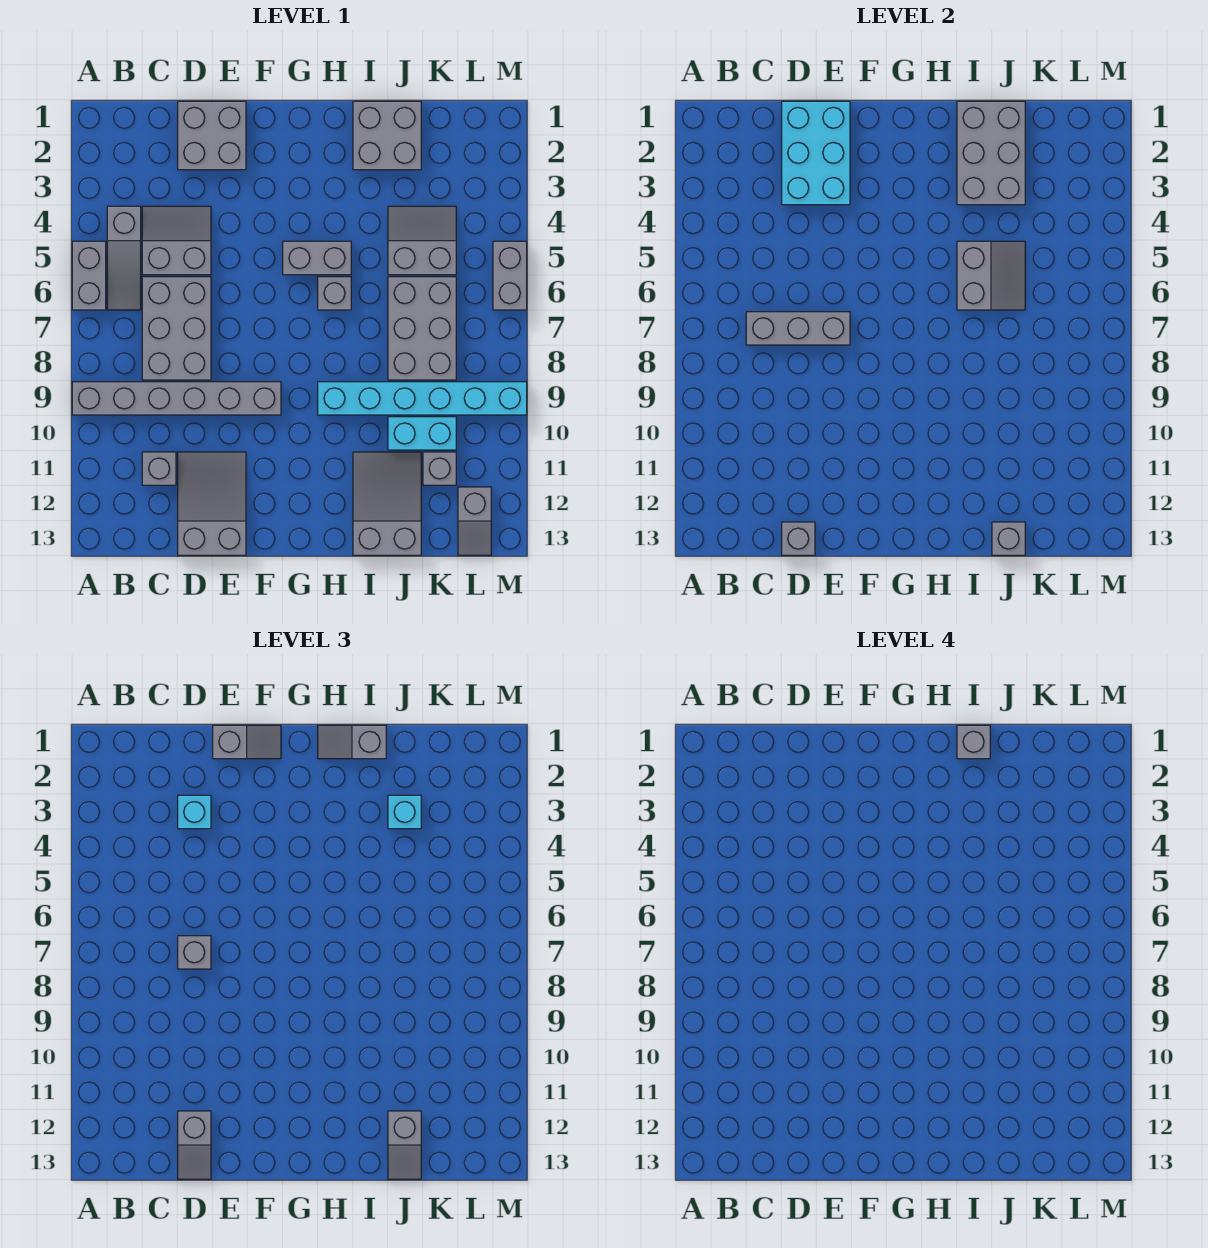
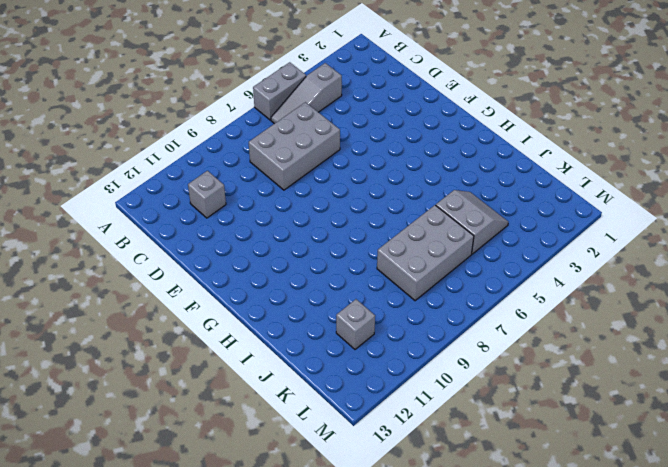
none -> grey 1x6 brick [72,382,281,415]
none -> grey 2x2 slope [142,206,211,275]
none -> grey 2x2 brick [178,101,246,170]
none -> grey 2x3 slope [178,452,246,555]

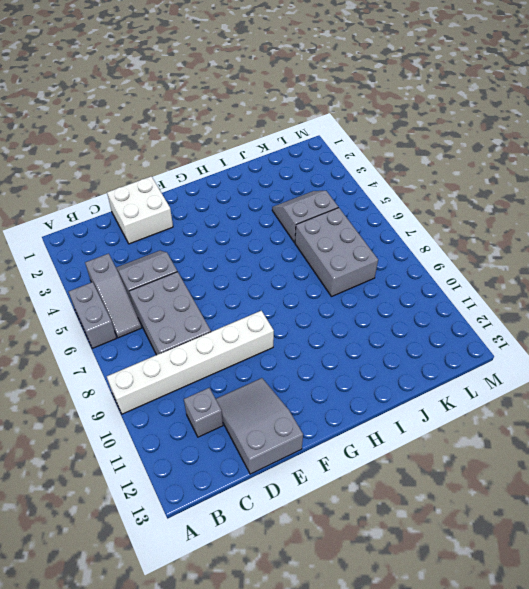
white 1x6 brick [107,311,274,414] -> grey 1x6 brick [72,382,281,415]
white 2x2 brick [107,176,173,244] -> grey 2x2 brick [178,101,246,170]
none -> grey 1x2 brick [283,241,351,275]
none -> grey 1x1 brick [318,277,351,310]
none -> cyan 1x6 brick [318,382,527,415]
none -> grey 2x2 brick [353,101,421,170]

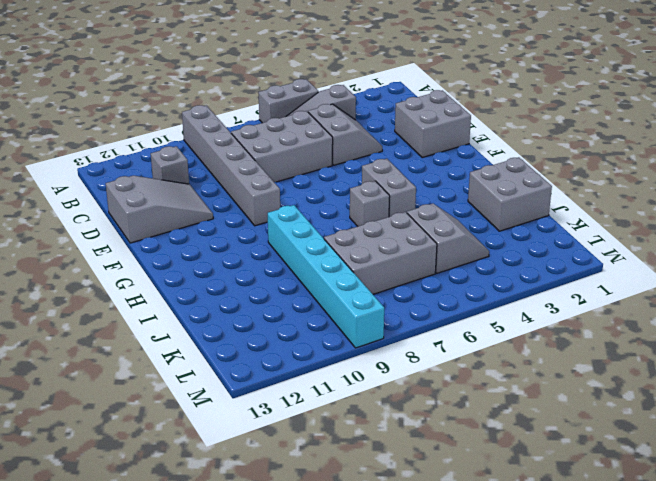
none -> grey 2x3 slope [353,452,421,555]
none -> cyan 1x2 brick [388,417,456,450]
none -> grey 1x1 brick [423,452,456,485]
none -> grey 1x2 slope [458,487,491,555]

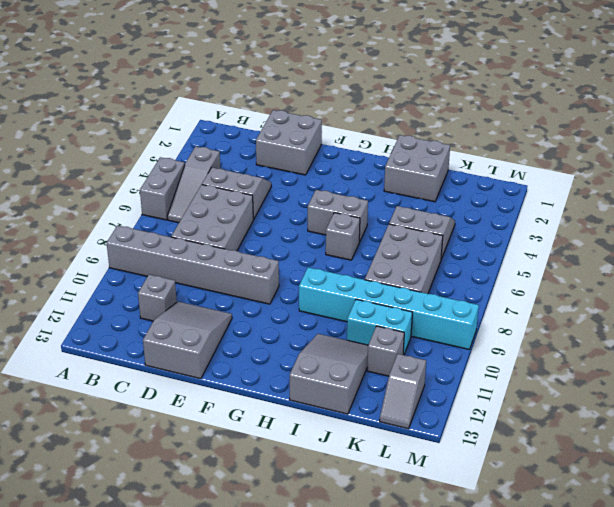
none -> grey 1x2 brick [493,241,527,310]
none -> grey 1x3 brick [746,312,850,345]
none -> cyan 2x3 brick [782,101,850,205]
none -> grey 1x1 brick [782,522,815,555]

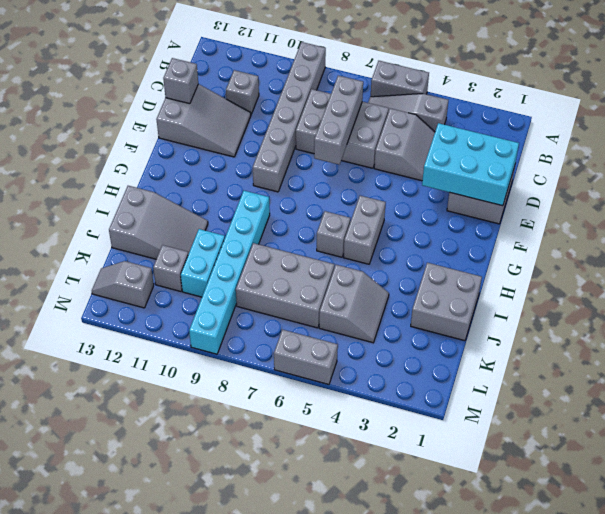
none -> grey 2x3 brick [957,101,1025,205]
none -> grey 2x2 slope [957,241,1025,310]
none -> grey 1x1 brick [992,522,1025,555]
none -> cyan 1x1 brick [178,795,211,829]

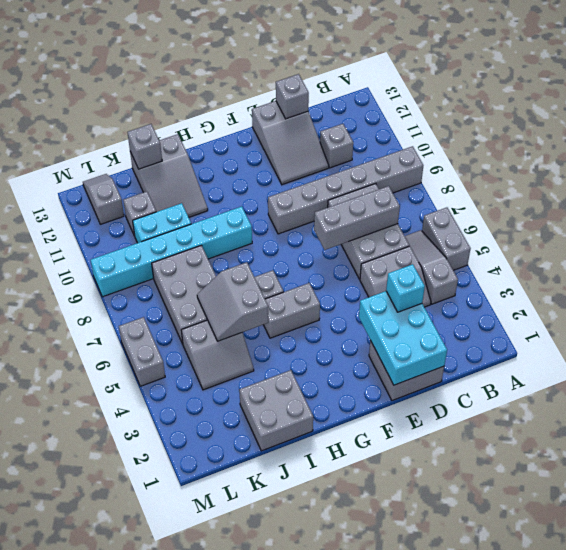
none -> grey 2x3 brick [957,101,1025,205]
none -> grey 1x1 brick [178,936,211,969]
none -> grey 1x2 slope [178,1111,211,1179]
none -> grey 1x2 slope [213,725,281,759]

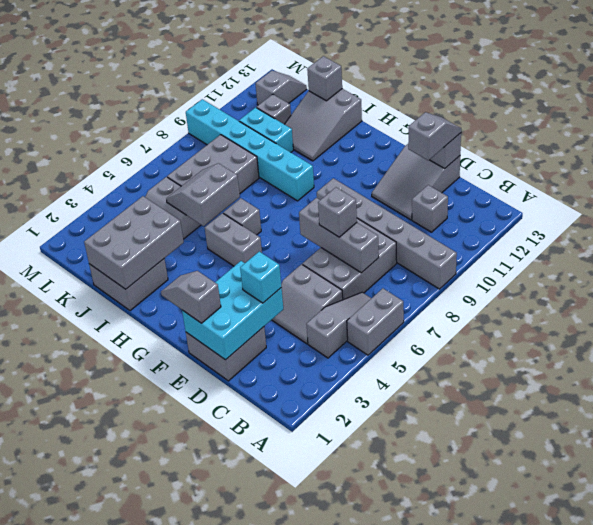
none -> grey 1x2 brick [493,241,527,310]
none -> grey 1x2 slope [318,725,386,759]
none -> cyan 1x1 brick [388,795,421,829]
none -> grey 1x2 slope [388,1111,421,1179]

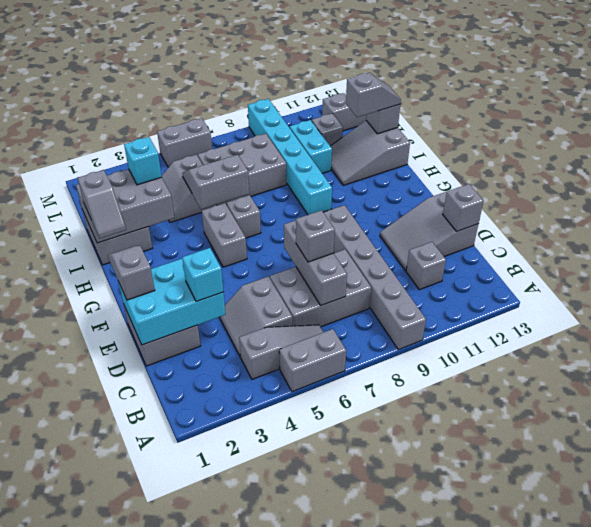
none -> grey 1x2 slope [178,1111,211,1179]
none -> grey 1x1 brick [957,725,990,759]

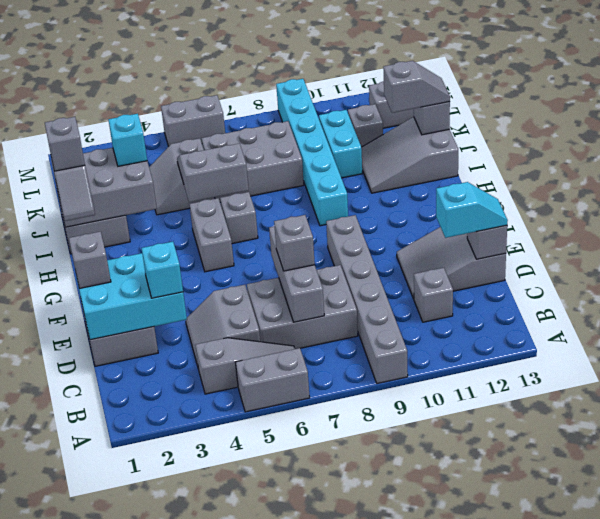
cyan 1x2 slope [436,182,508,238] -> grey 1x2 slope [178,1111,211,1179]

